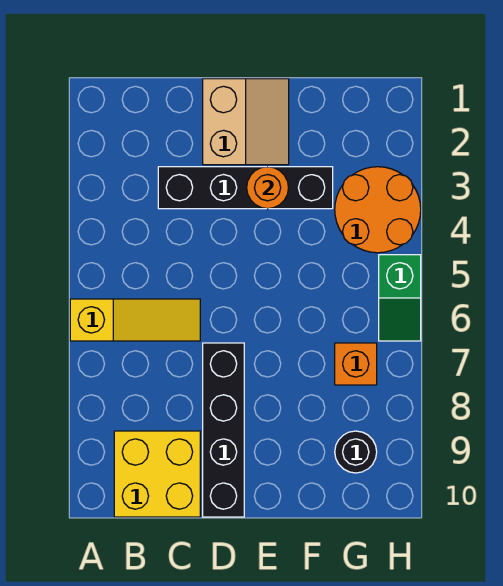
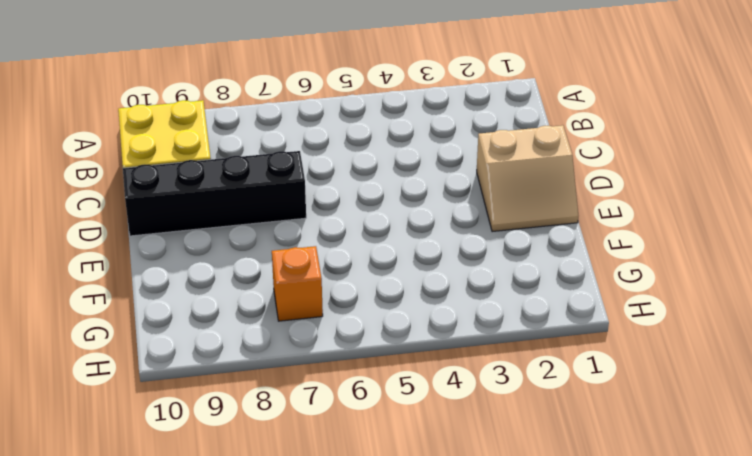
none -> yellow 1x3 slope [70,299,200,341]
none -> black 1x4 brick [158,167,333,209]

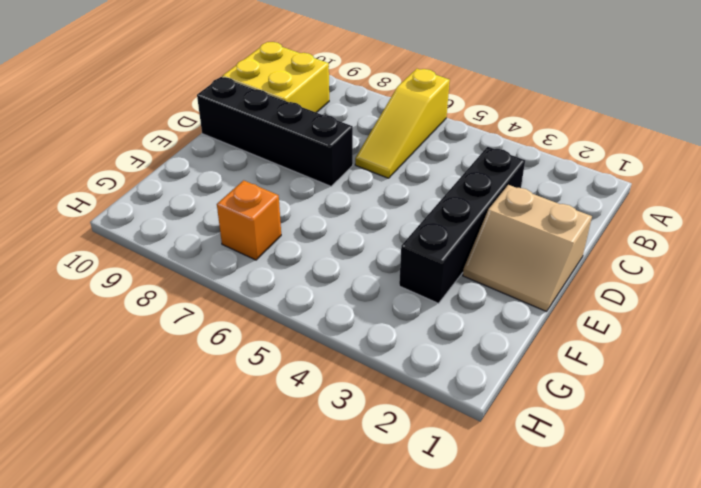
none -> orange 2x2 round brick [335,167,421,253]
none -> black 1x1 round brick [335,431,377,473]

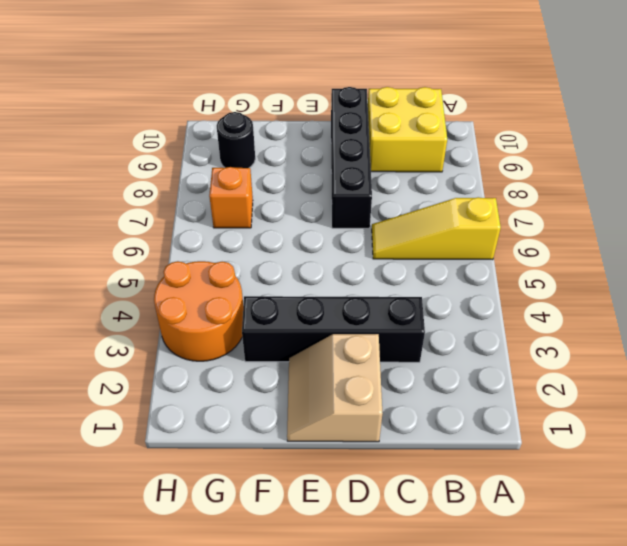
none -> green 1x2 slope [379,255,421,341]
none -> orange 1x1 round brick [247,167,289,209]

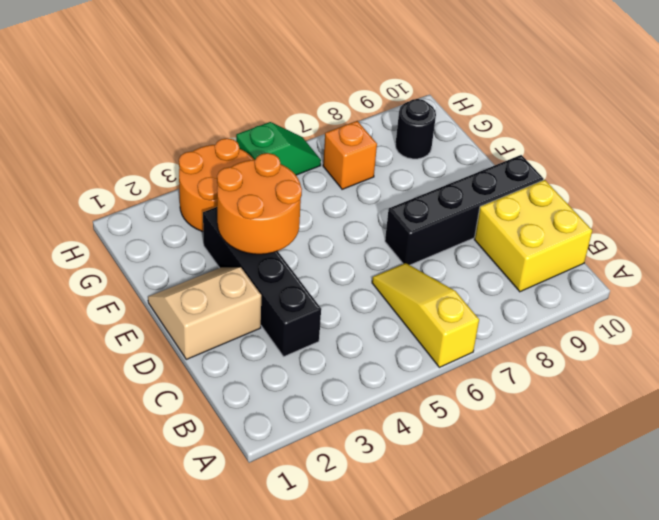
orange 2x2 round brick [217,153,302,254] -> orange 1x1 round brick [247,167,289,209]

